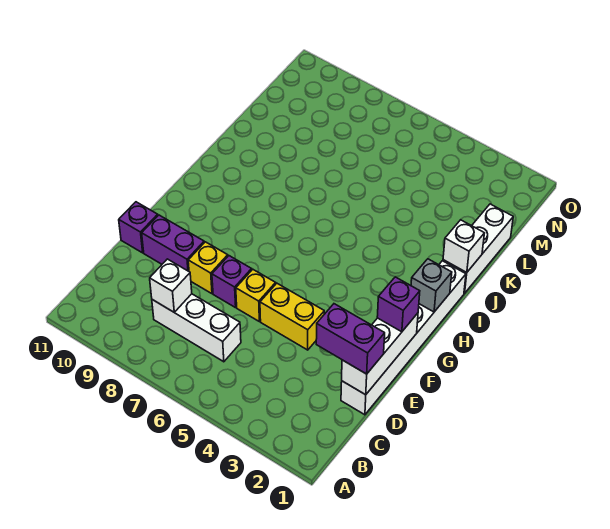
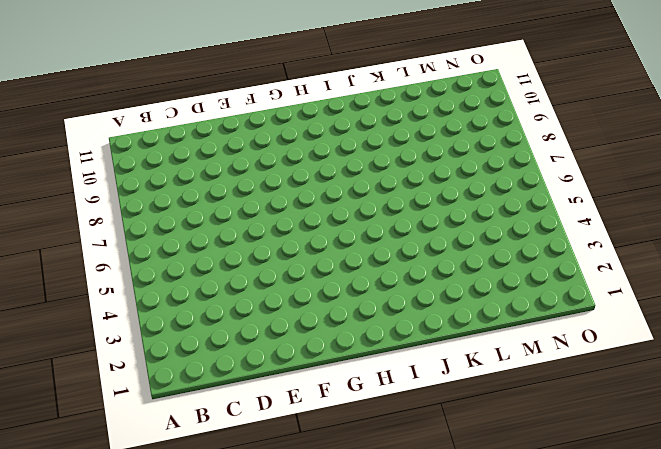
none -> white 1x3 brick [152,294,241,362]
none -> white 1x6 brick [341,261,466,415]
none -> yellow 1x2 brick [260,283,324,350]

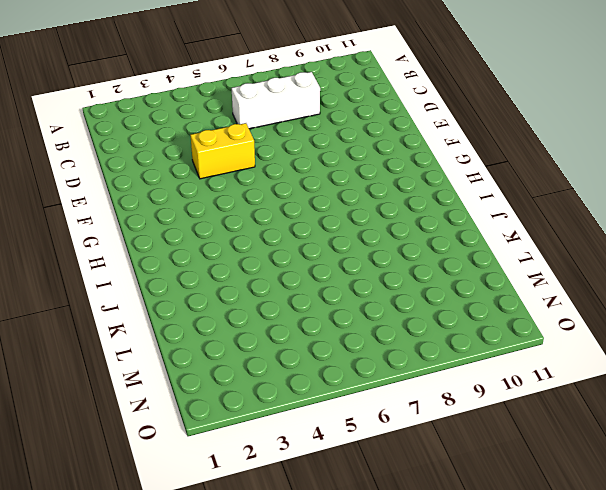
none -> white 1x6 brick [341,261,466,415]
none -> yellow 1x1 brick [236,269,276,321]
none -> purple 1x1 brick [212,256,252,308]

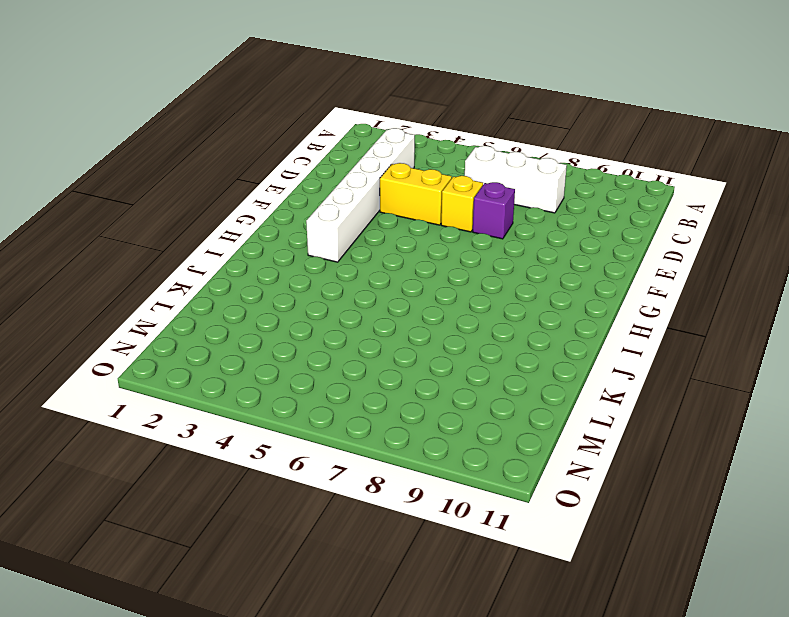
white 1x6 brick [306,128,415,262] -> white 1x6 brick moved to [341,261,466,415]
none -> yellow 1x1 brick [188,242,228,294]
none -> purple 1x2 brick [142,215,204,271]
none -> purple 1x1 brick [119,202,158,253]

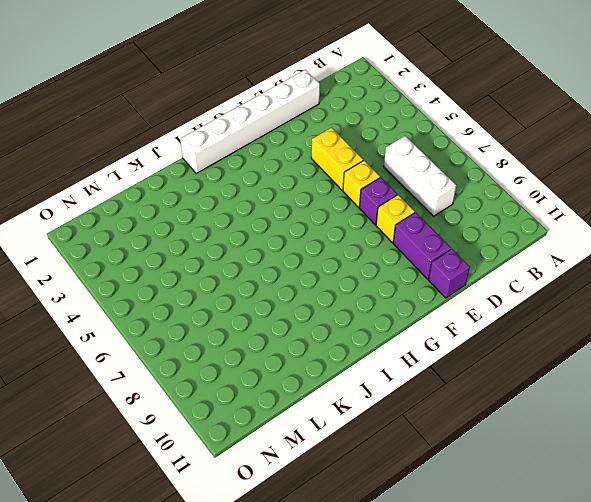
none -> white 1x3 brick [443,204,513,293]
none -> white 1x1 brick [150,259,192,312]
none -> white 1x3 brick [342,313,418,395]

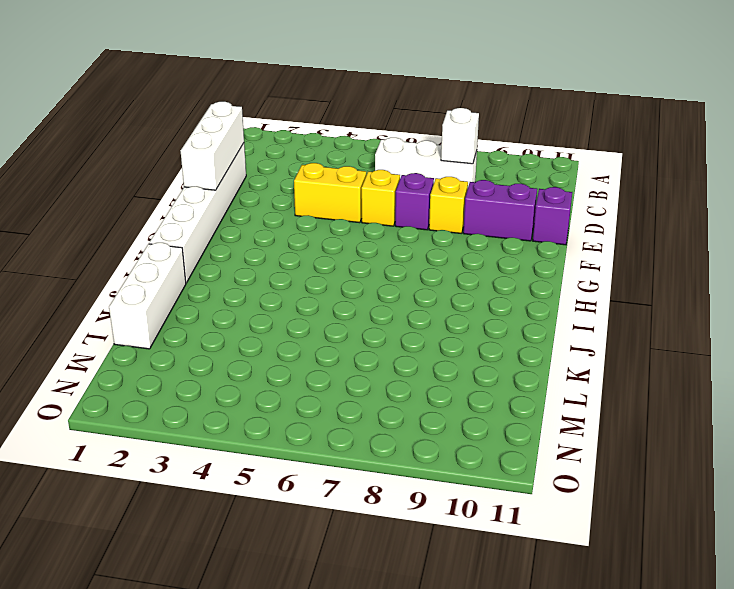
none -> grey 1x1 brick [411,259,452,312]
none -> white 1x1 brick [443,220,484,273]
none -> purple 1x2 brick [316,304,385,374]

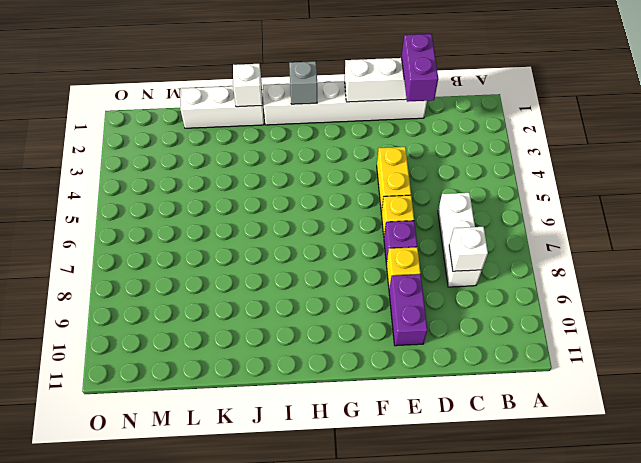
none -> purple 1x1 brick [119,202,158,253]
none -> purple 1x1 brick [377,277,420,332]

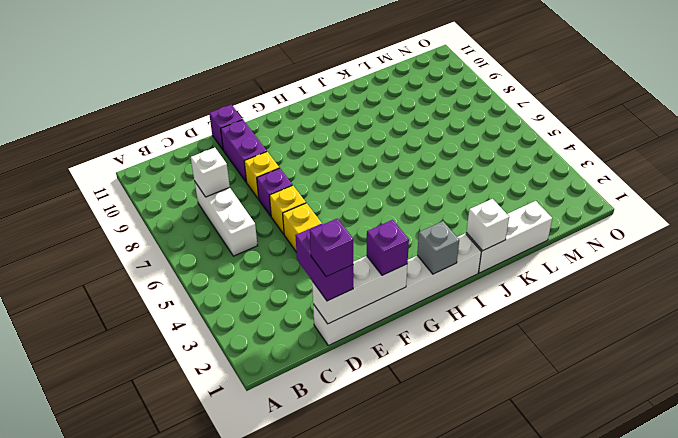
purple 1x1 brick [310,219,353,277] -> none

